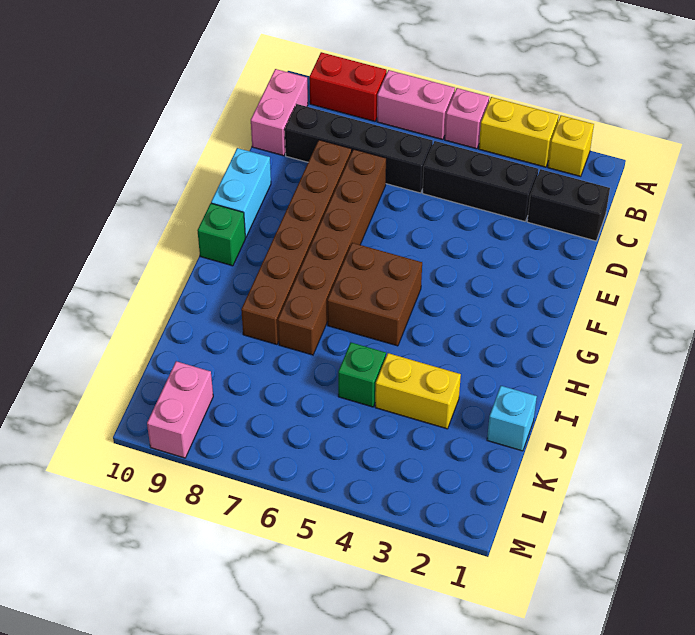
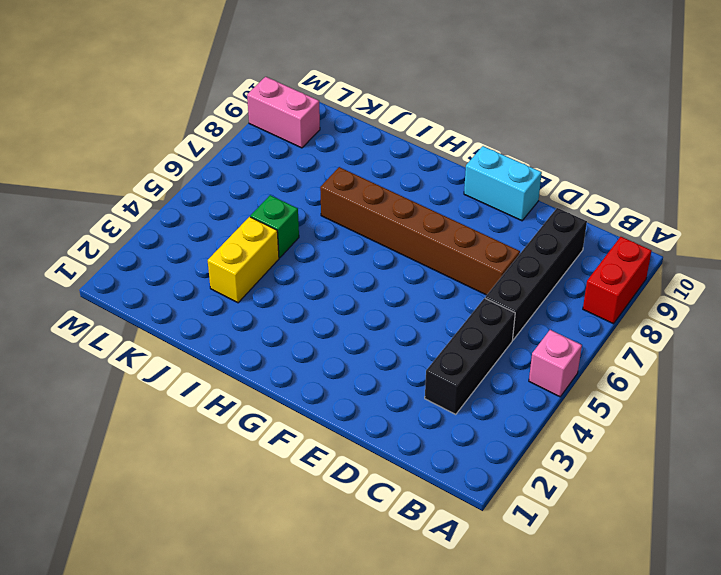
none -> yellow 1x1 brick [548,115,594,177]
none -> yellow 1x2 brick [479,97,559,167]
none -> pink 1x2 brick [377,70,455,140]

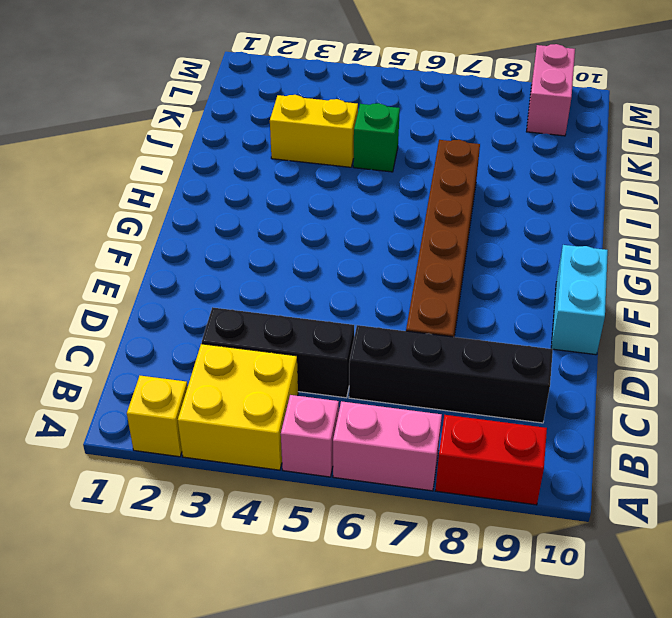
yellow 2x2 brick [178,344,298,470] -> yellow 1x2 brick [479,97,559,167]
none -> pink 1x2 brick [251,69,308,156]
none -> black 1x2 brick [527,169,610,241]
none -> brown 1x6 brick [241,140,352,345]

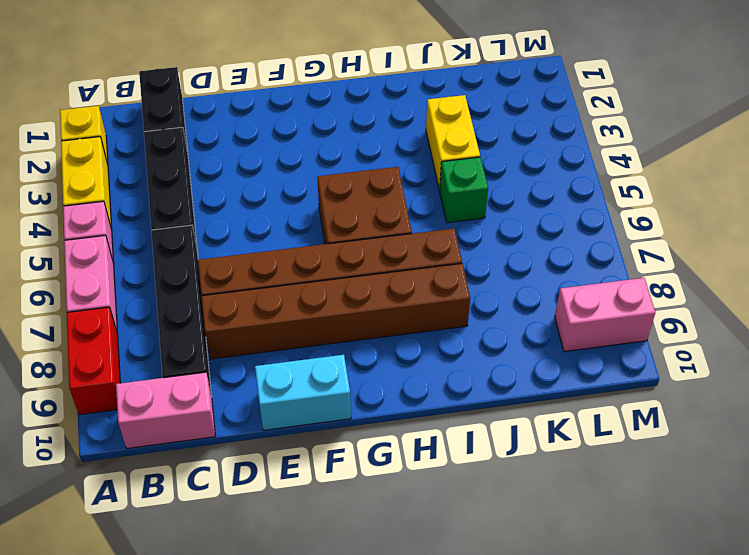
none -> green 1x1 brick [197,203,245,266]
none -> cyan 1x1 brick [487,386,537,451]

